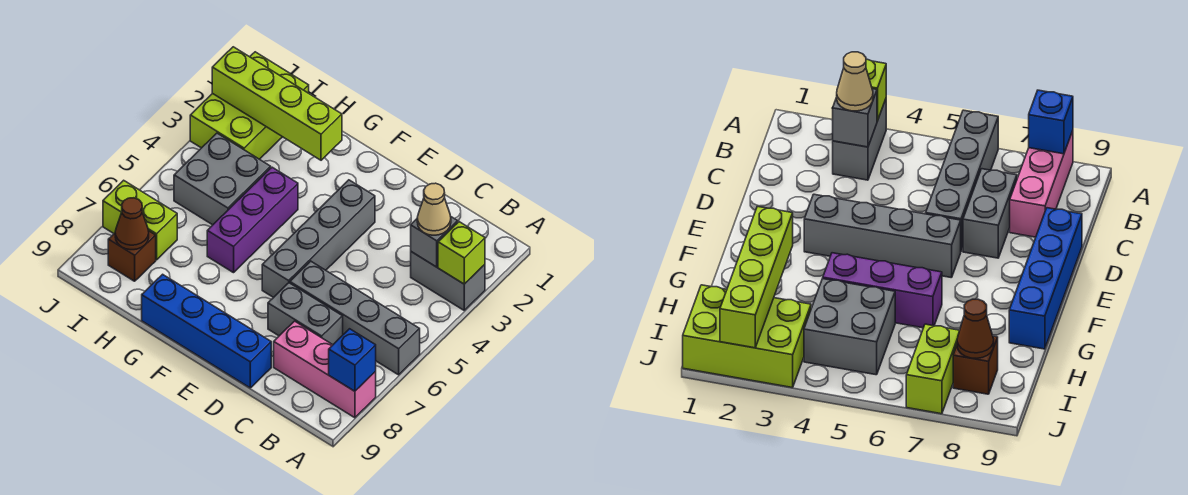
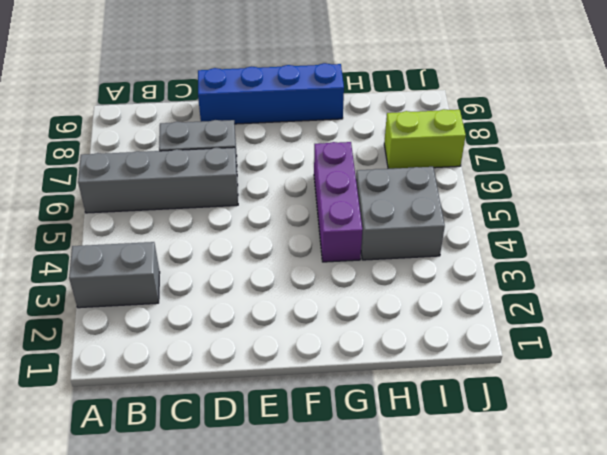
none -> pink 1x3 brick [274,321,376,418]
none -> grey 1x4 brick [262,180,375,298]
none -> lime 2x3 brick [190,52,309,159]

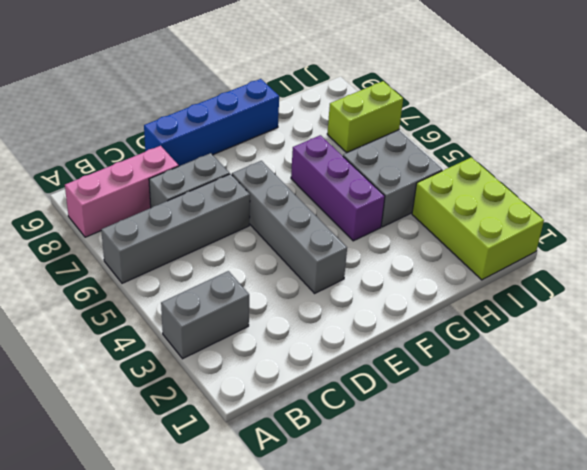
none -> brown 1x1 brick [108,231,156,281]
none -> lime 1x1 brick [438,222,485,284]
none -> blue 1x1 brick [329,329,376,391]

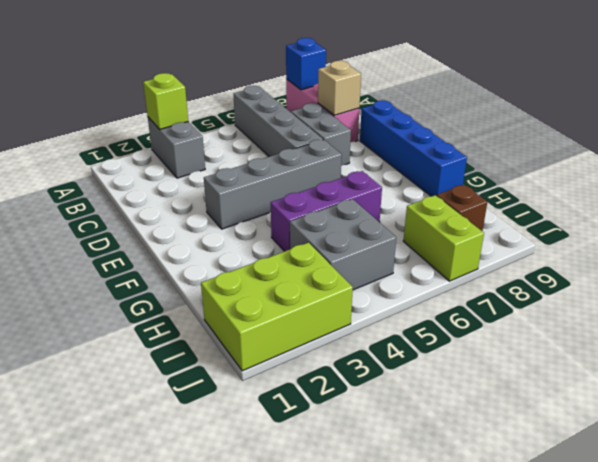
tan 1x1 brick [318,61,361,115] -> none
none -> grey 1x1 brick [411,217,458,267]
none -> lime 1x4 brick [212,47,342,160]
none -> brown 1x1 cone [115,198,149,250]

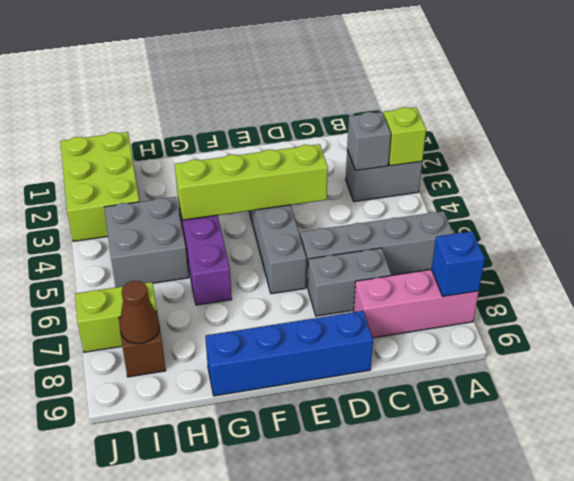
lime 1x4 brick [175,144,328,220] -> lime 1x4 brick moved to [212,47,342,160]
none -> tan 1x1 cone [417,183,451,235]

